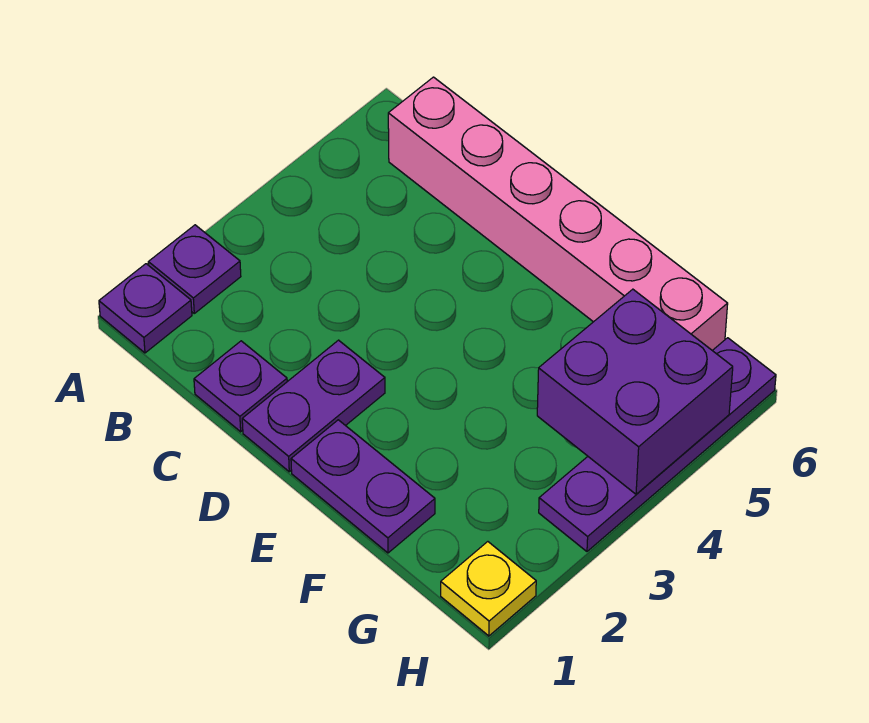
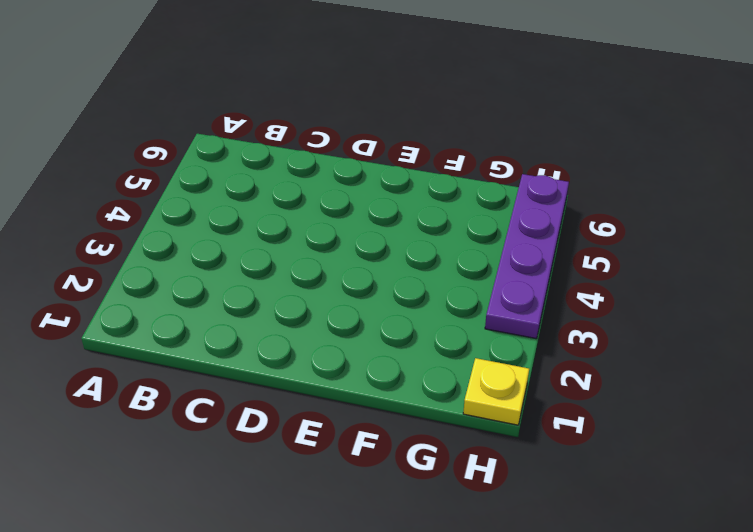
none -> purple 1x1 plate [99,264,192,353]
none -> purple 1x1 plate [148,225,241,313]

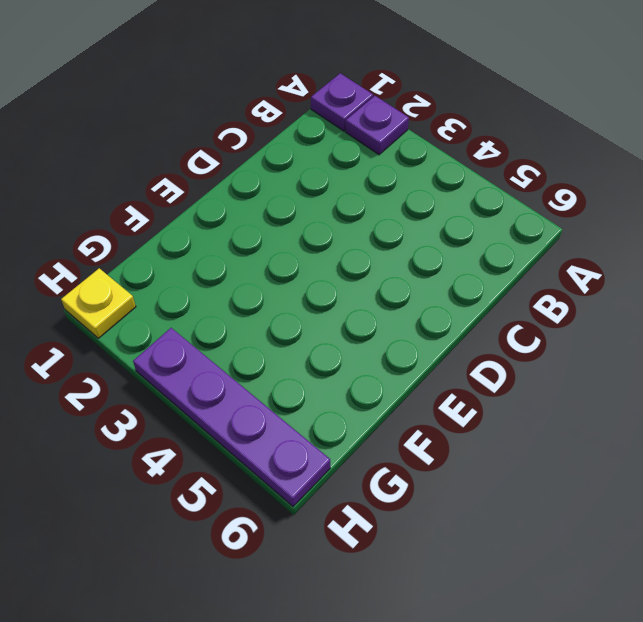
none -> pink 1x6 brick [388,77,728,350]
none -> purple 1x1 plate [194,341,287,432]

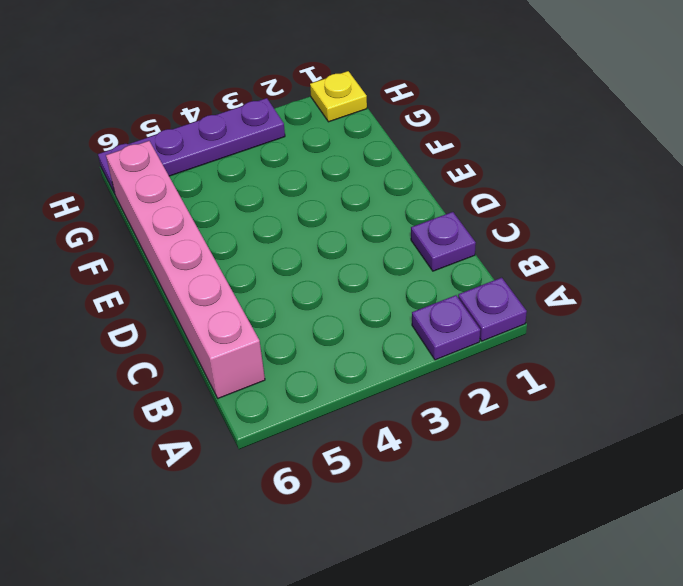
none -> purple 1x2 plate [242,340,385,472]
none -> purple 1x2 plate [291,420,435,553]

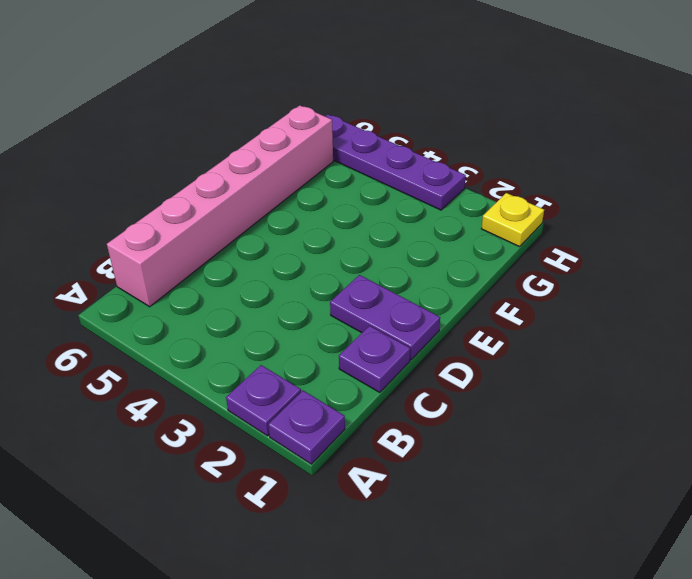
none -> purple 1x2 plate [291,420,435,553]
none -> purple 2x2 brick [537,289,733,494]

